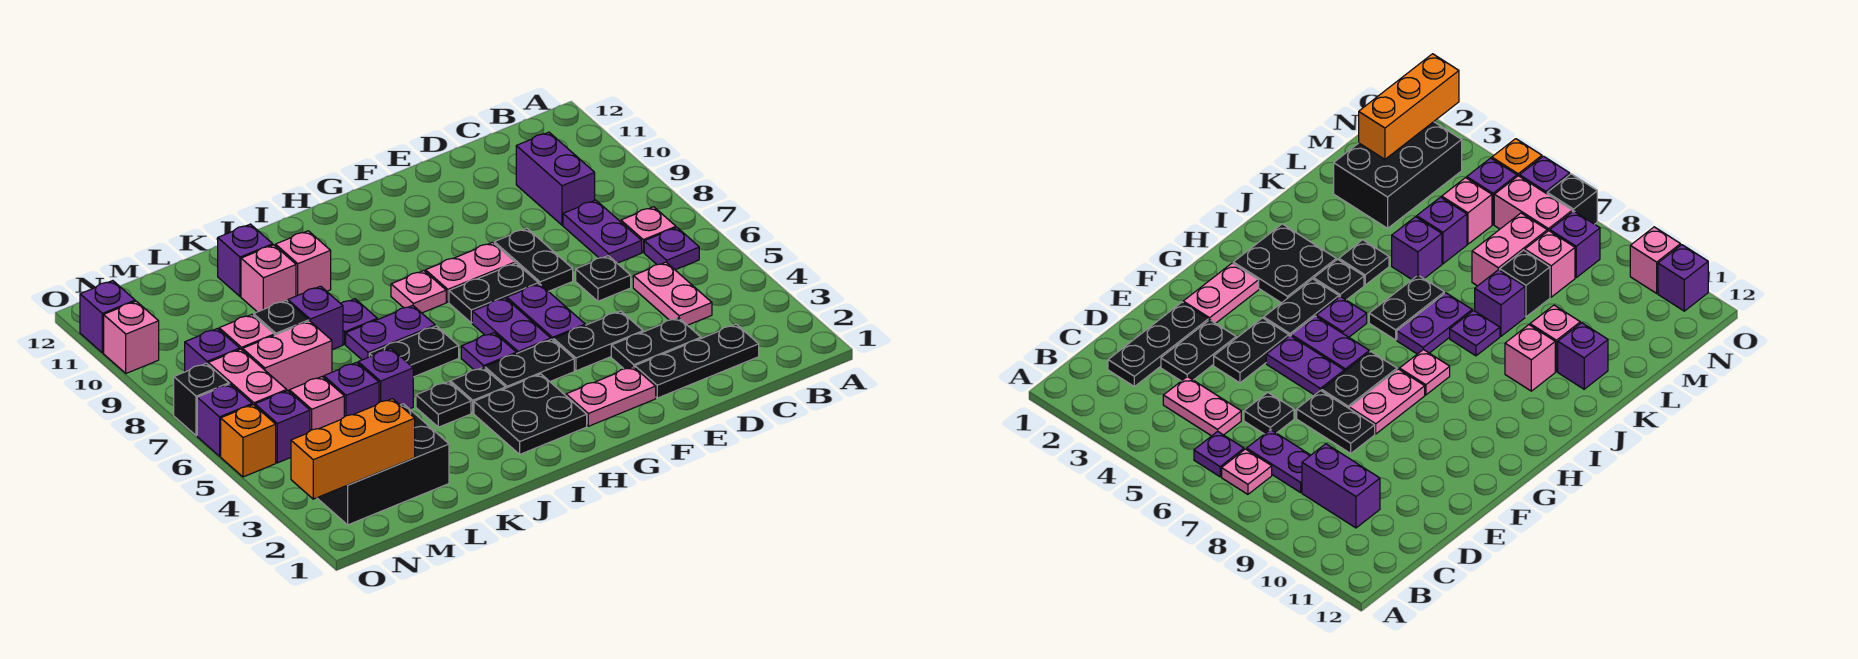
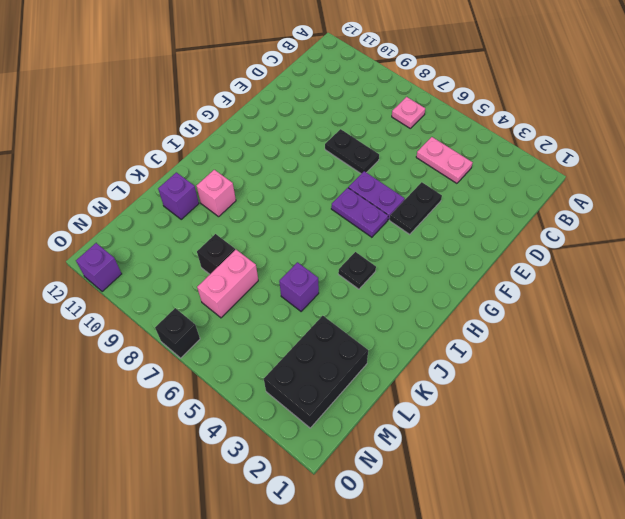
none -> purple 1x1 plate [644,228,699,270]
none -> black 1x3 plate [635,324,759,398]
none -> purple 1x2 plate [563,200,642,263]
none -> purple 1x2 brick [516,132,595,225]

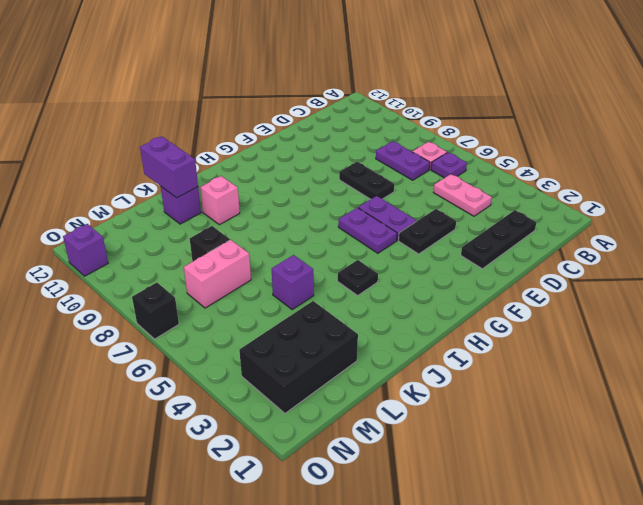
purple 1x2 brick [140,136,198,198] -> purple 1x2 brick moved to [516,132,595,225]
none -> black 1x2 plate [611,318,701,369]
none -> black 1x1 plate [576,256,631,301]
none -> pink 1x2 plate [566,367,656,426]
none -> black 1x2 plate [449,263,538,323]

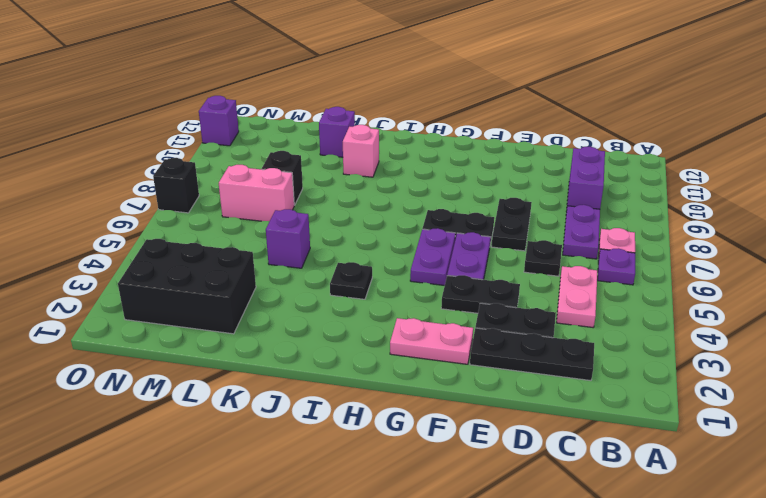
none -> pink 1x2 plate [426,242,515,302]
none -> black 1x2 plate [485,339,574,388]
none -> black 2x2 plate [474,374,587,454]
none -> purple 1x1 plate [461,333,516,370]

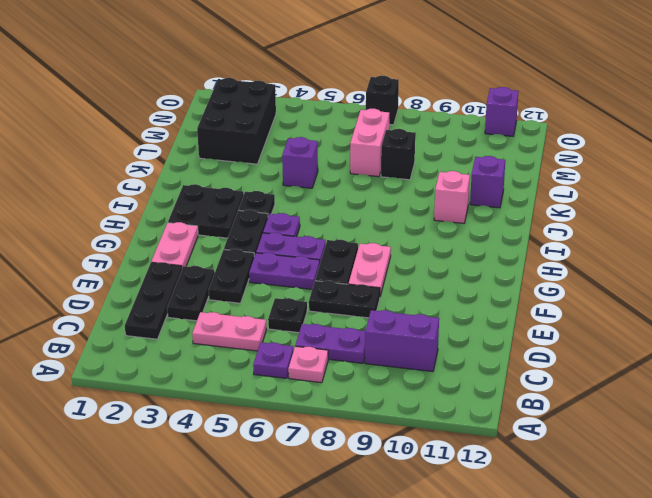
none -> pink 1x1 plate [391,271,446,313]
none -> black 1x2 plate [369,326,459,377]
none -> purple 1x2 plate [346,305,435,360]
none -> black 1x1 plate [416,382,471,427]

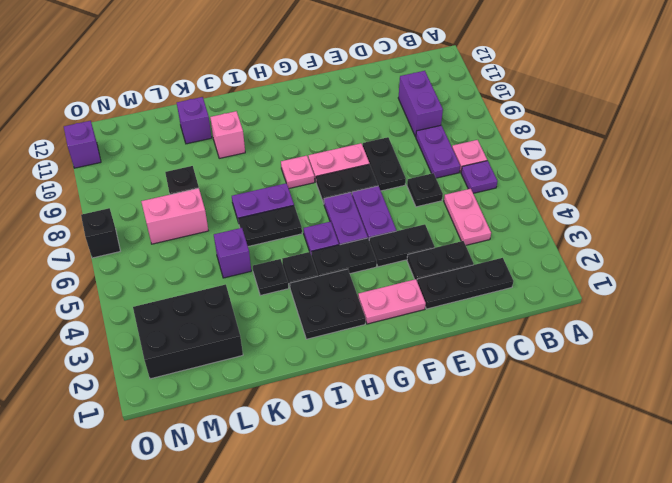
none -> purple 1x1 plate [341,299,377,344]
none -> purple 1x1 brick [288,286,343,350]
none -> pink 1x1 brick [241,245,296,312]
none -> purple 1x1 brick [324,362,379,417]

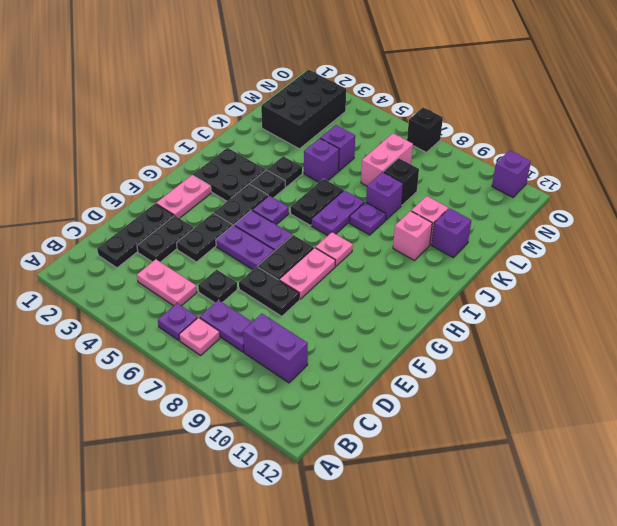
none -> pink 1x1 brick [289,377,344,431]
none -> pink 1x1 brick [219,314,274,350]
none -> purple 1x1 brick [255,391,310,463]
none -> pink 1x2 brick [208,349,287,406]

